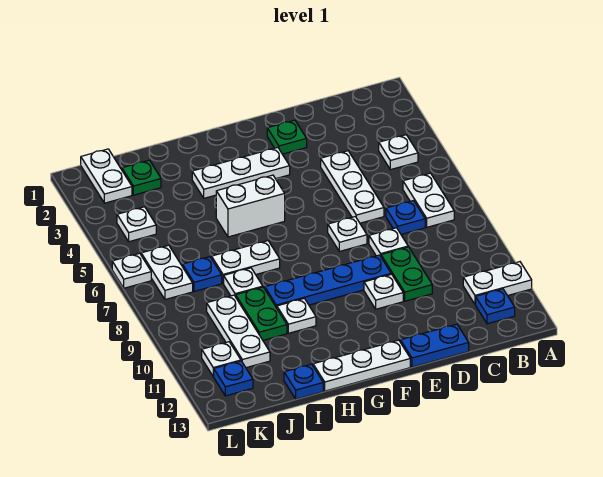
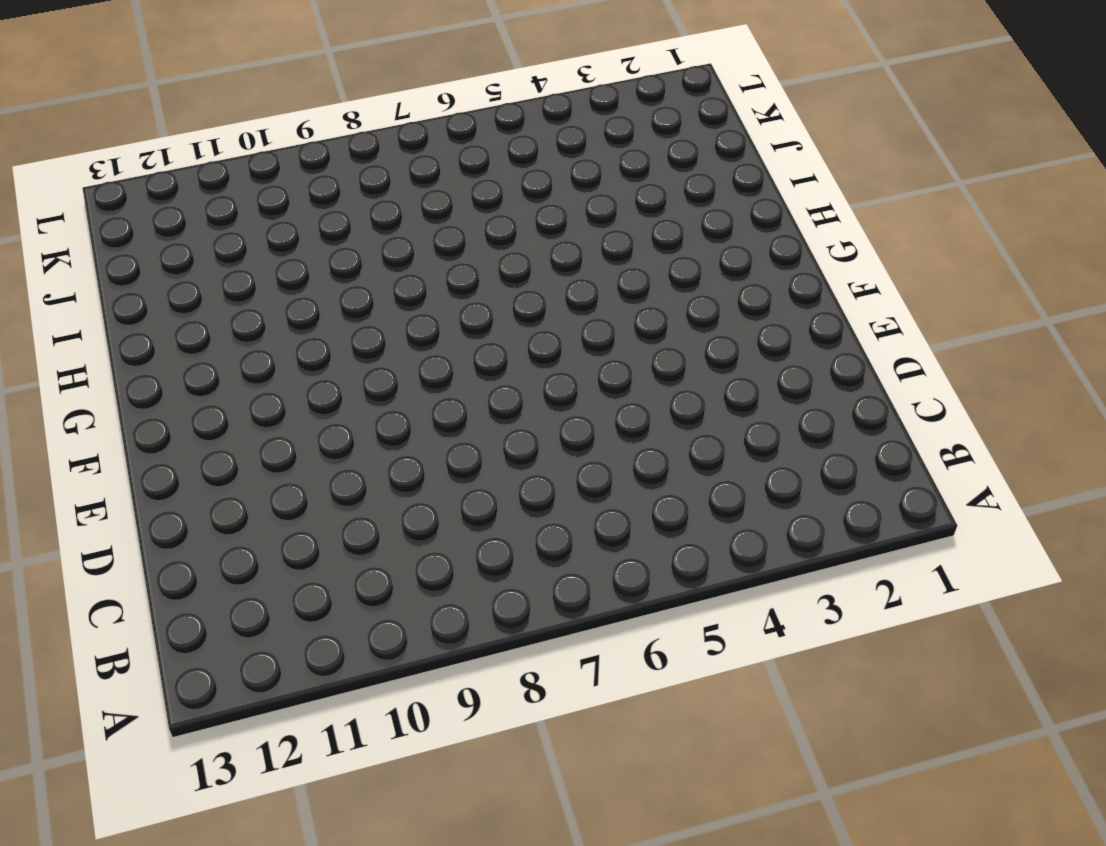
none -> white 1x2 plate [463,262,532,304]
none -> white 1x1 plate [379,135,418,170]
none -> white 1x2 plate [403,173,454,227]
none -> blue 1x1 plate [476,289,515,324]

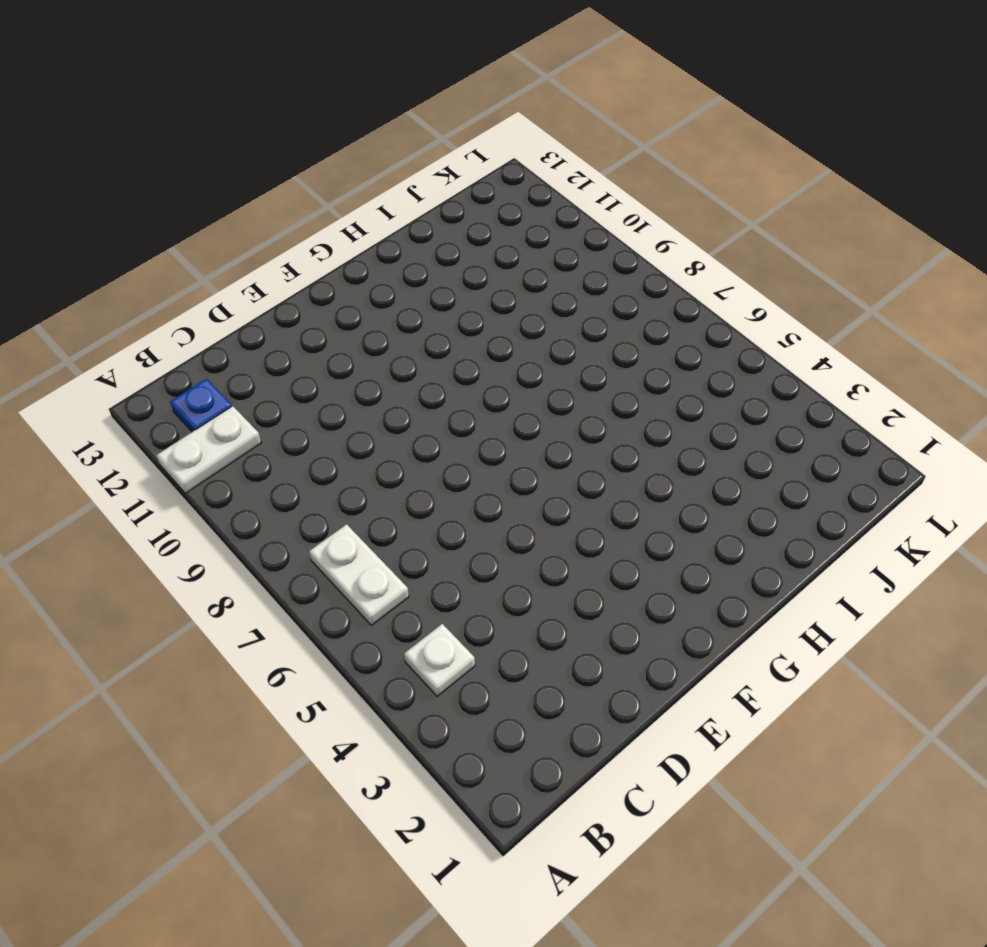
none -> blue 1x1 plate [386,201,425,234]
none -> white 1x3 plate [321,151,384,223]
none -> white 1x1 plate [369,228,408,256]
none -> green 1x2 plate [381,247,432,301]

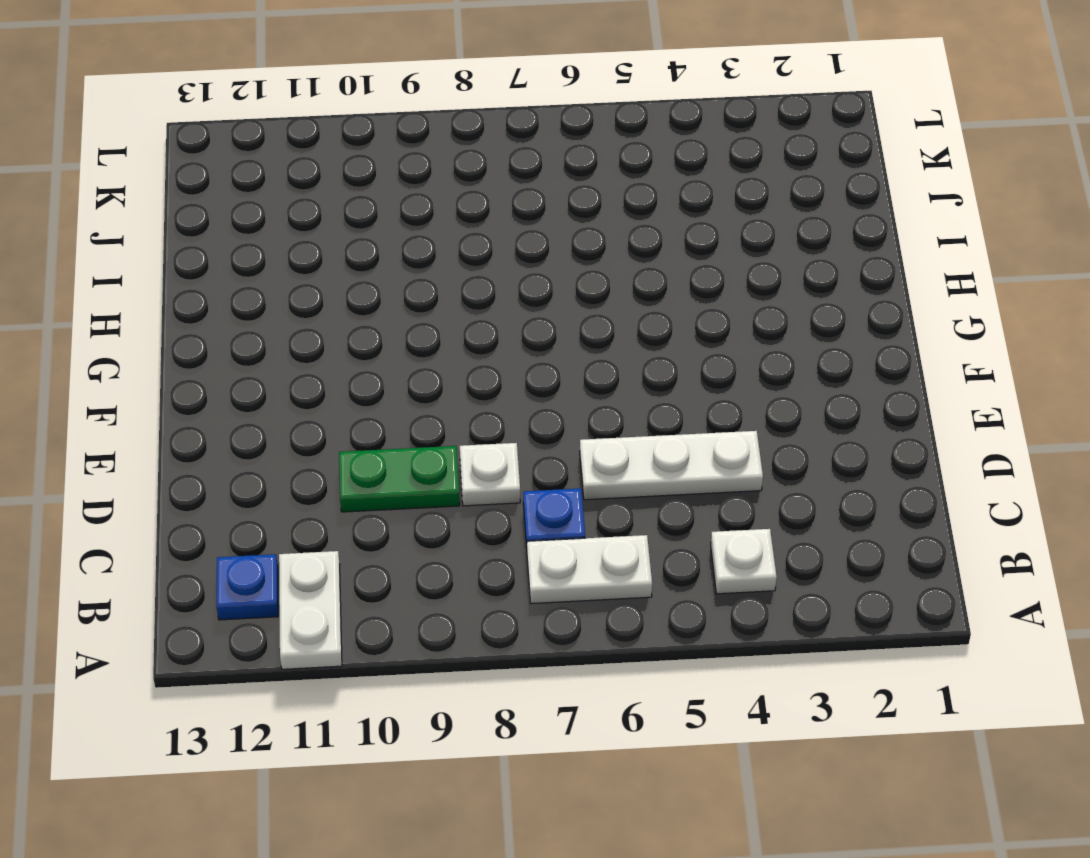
none -> blue 1x2 plate [400,324,469,367]
none -> green 1x1 plate [267,120,307,154]
none -> white 1x1 plate [328,217,367,251]
none -> blue 1x4 plate [265,255,391,308]

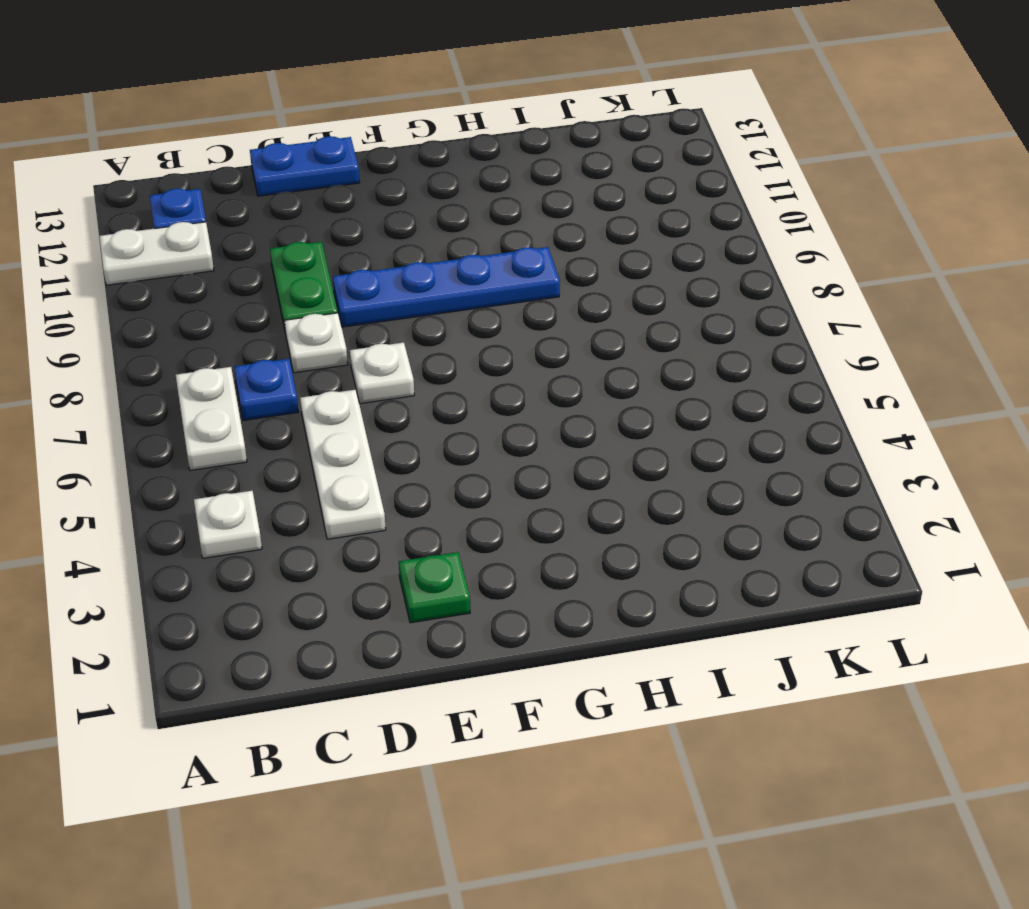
none -> white 1x1 plate [364,274,403,309]
none -> white 1x3 plate [192,148,290,198]
none -> white 1x3 plate [313,340,410,391]
none -> white 1x2 brick [216,175,285,237]

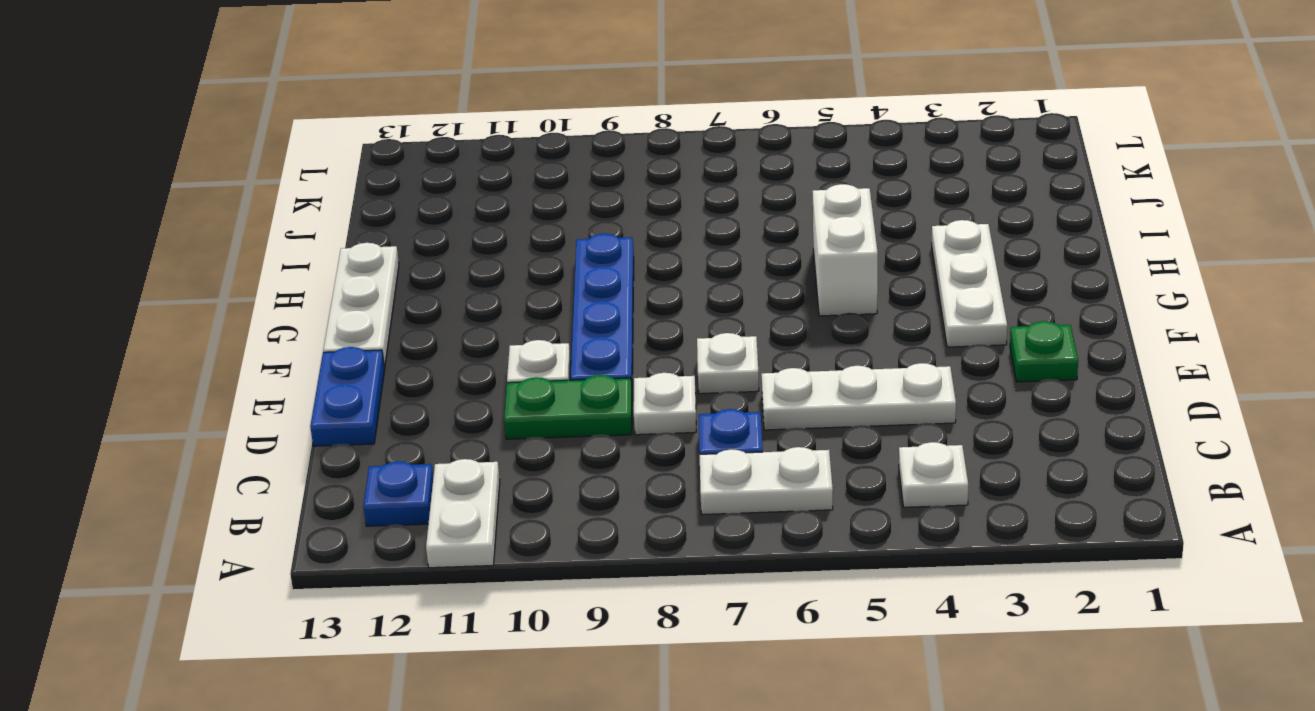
none -> white 1x2 plate [212,241,280,284]
none -> white 1x1 plate [277,298,316,333]
none -> white 1x1 plate [224,268,263,297]
none -> green 1x2 plate [236,287,287,340]

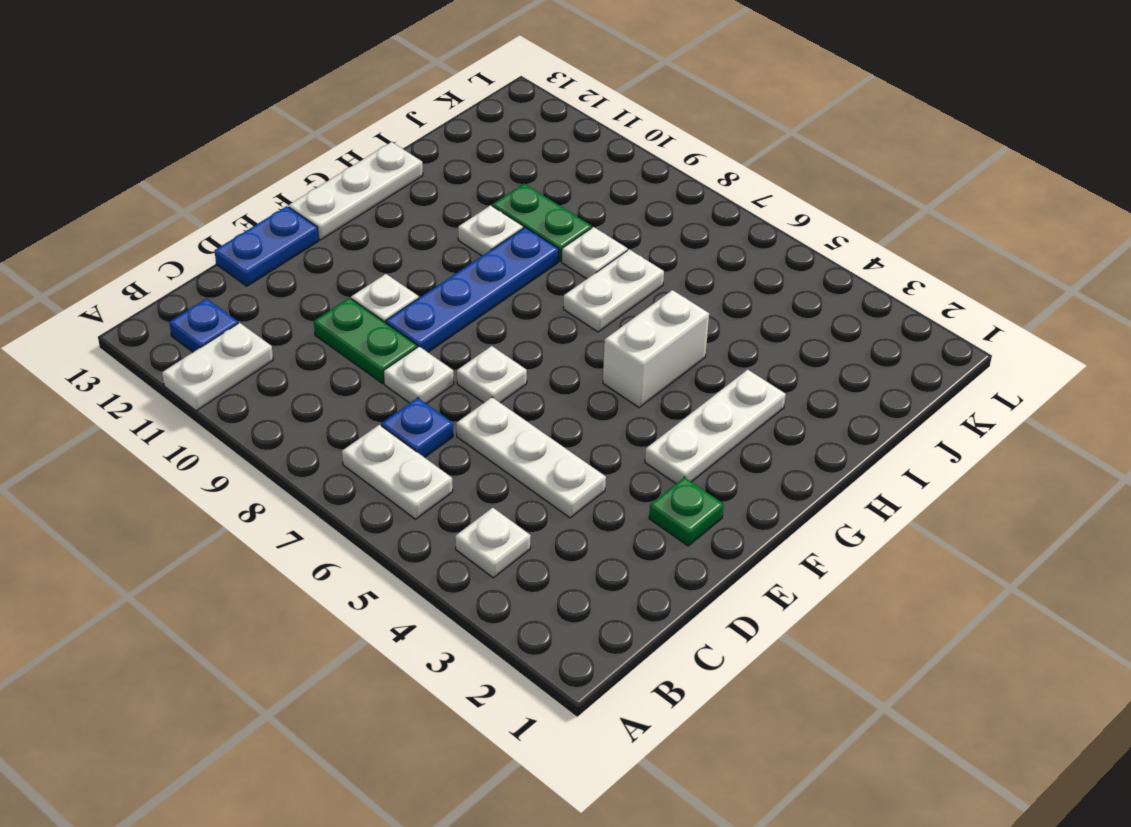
none -> blue 1x1 plate [284,364,323,399]
none -> green 1x1 plate [122,160,161,195]
none -> blue 1x1 plate [182,257,222,292]
none -> white 1x3 plate [207,295,270,368]

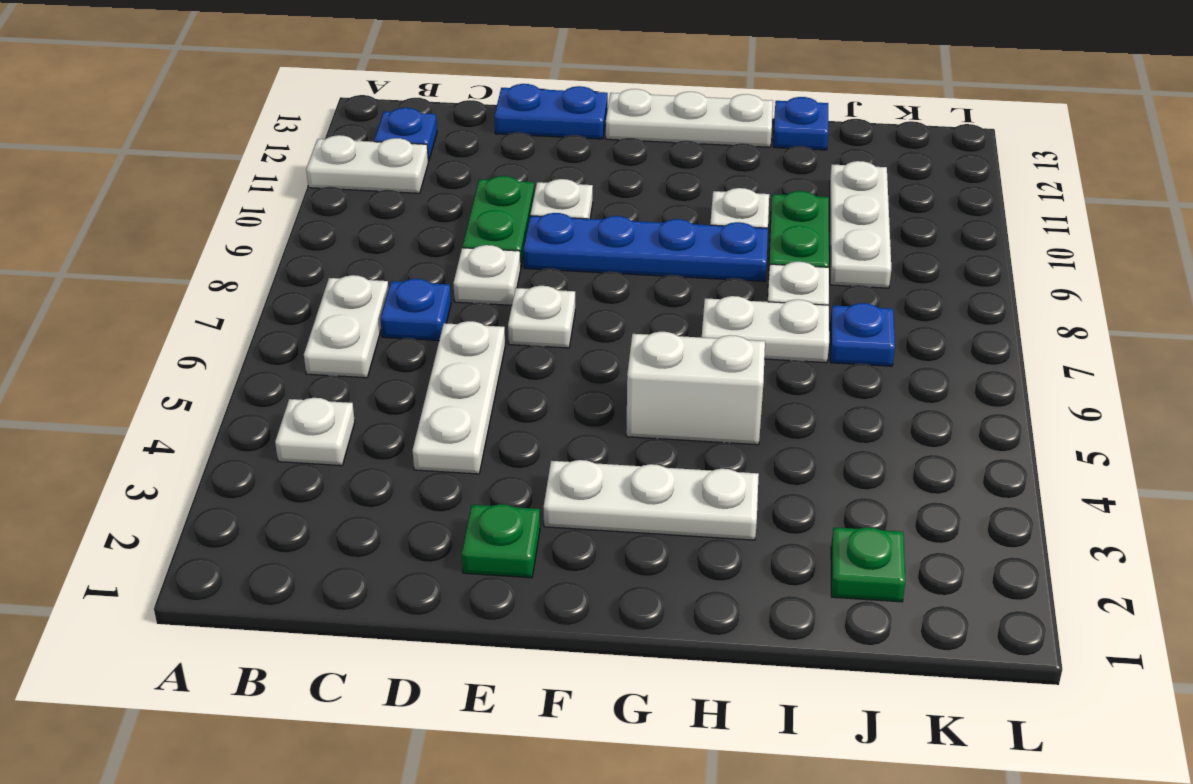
none -> white 1x2 plate [81,149,132,203]
none -> white 1x1 plate [117,207,156,242]
none -> white 1x2 plate [141,245,193,299]
none -> white 1x1 plate [202,342,241,376]

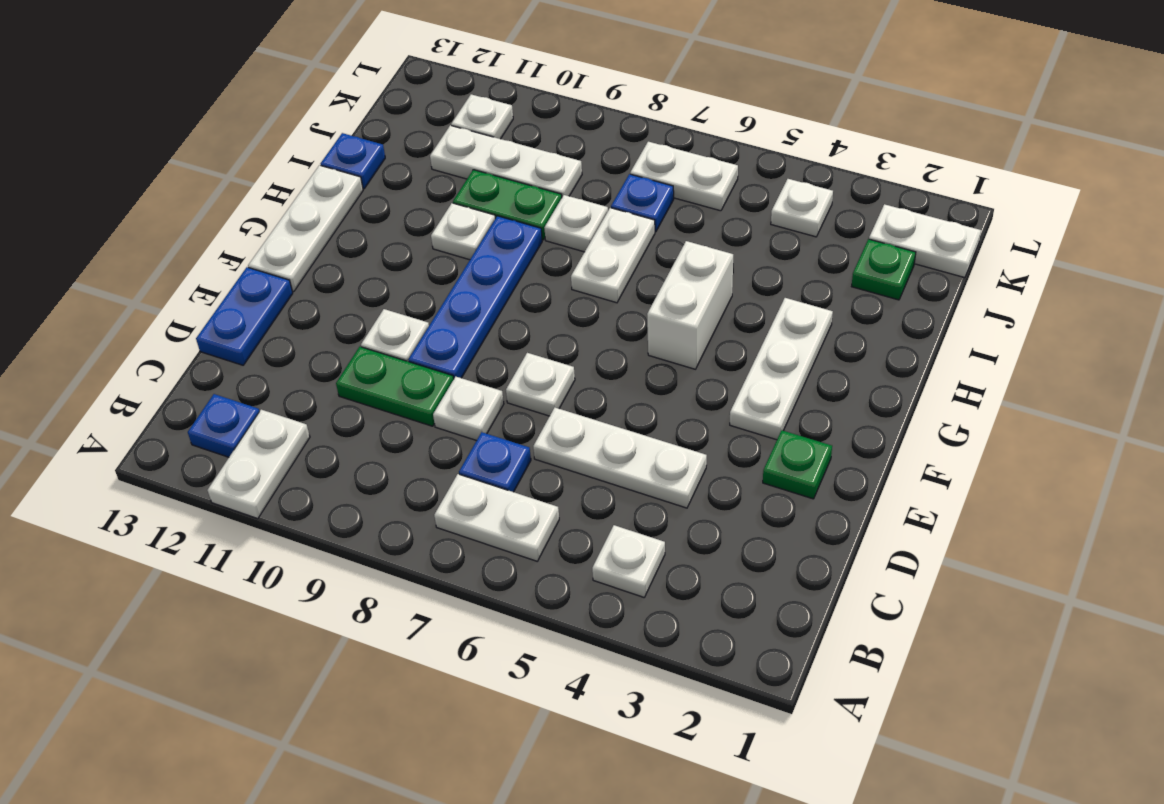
none -> blue 1x1 plate [213,361,253,396]
none -> white 1x1 plate [112,253,151,288]

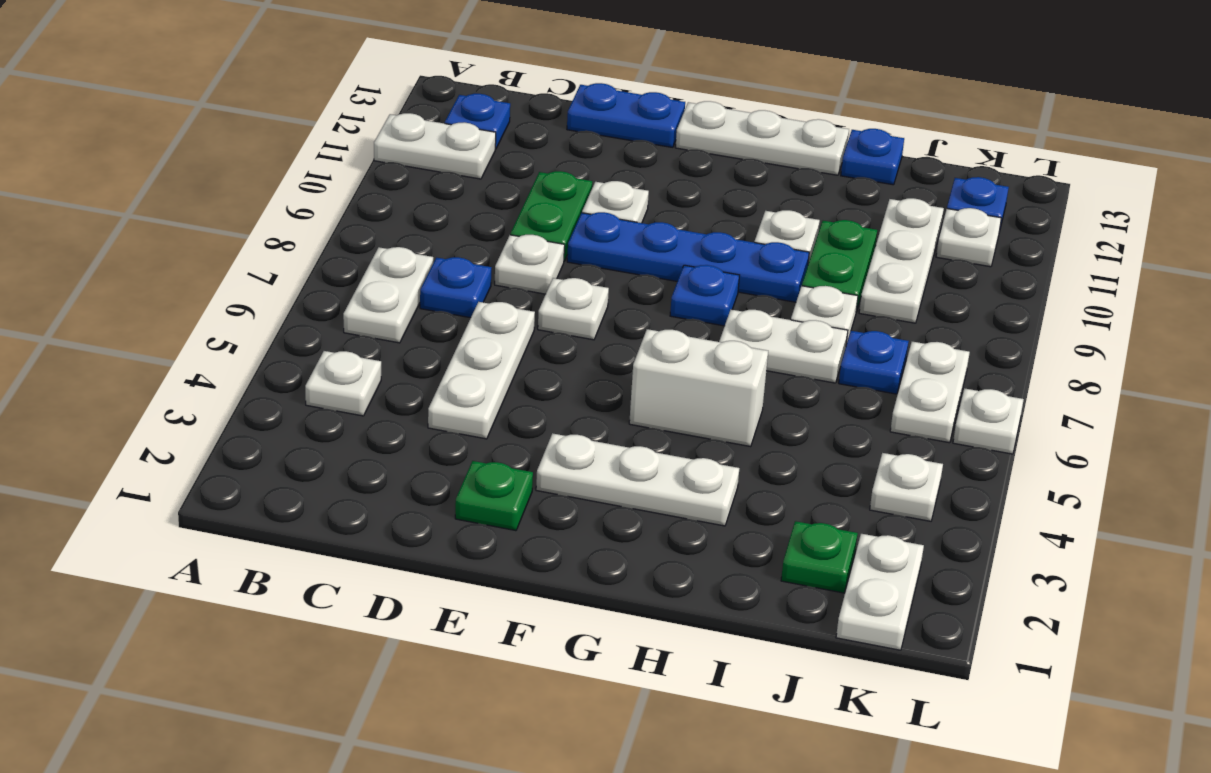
blue 1x1 plate [670,265,740,326] -> none

